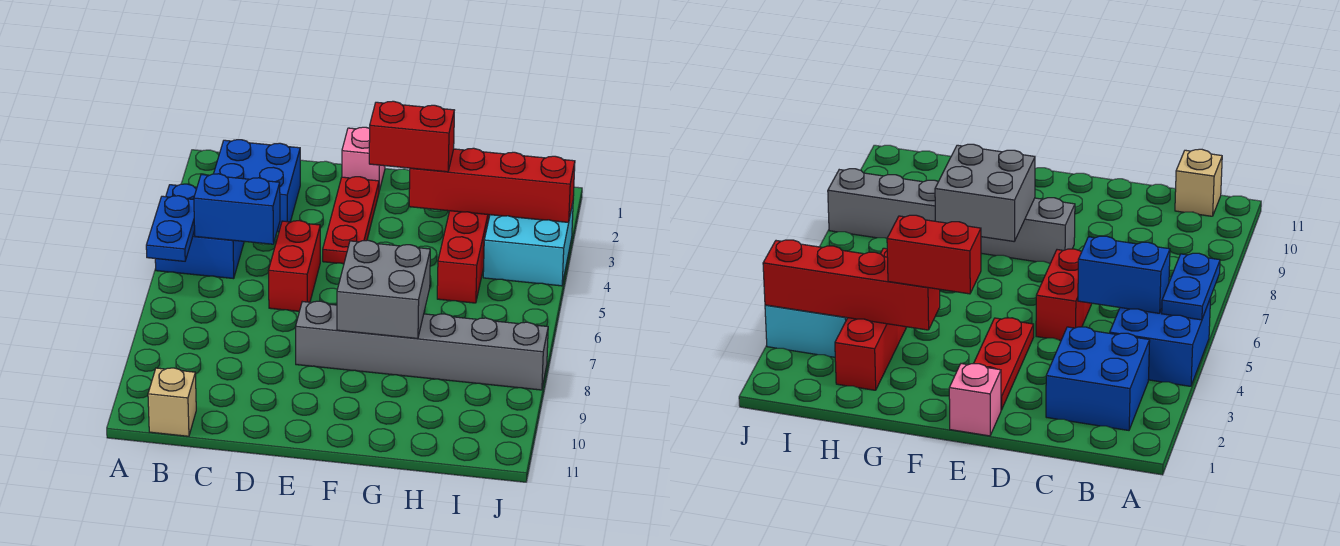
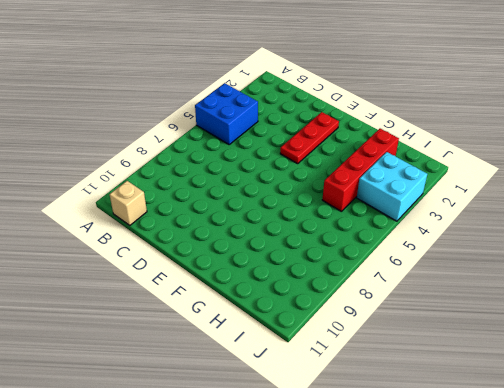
none -> blue 2x2 brick [214,140,300,232]
none -> red 1x2 brick [268,221,320,311]
none -> pink 1x1 brick [342,127,385,191]

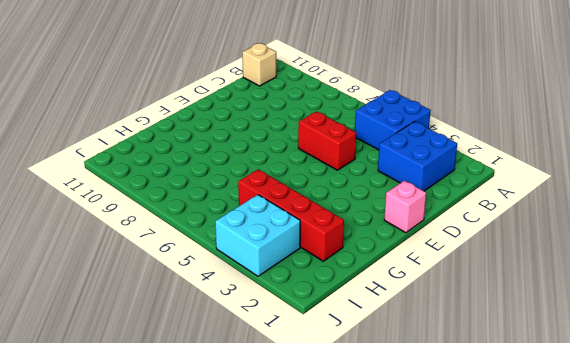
none -> red 1x3 plate [323,177,379,264]
none -> grey 1x6 brick [296,301,548,390]
none -> blue 1x2 plate [146,196,195,261]

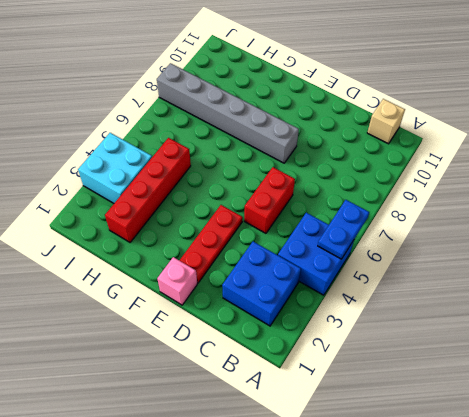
none -> blue 1x2 brick [194,174,280,244]
none -> grey 2x2 brick [337,240,430,339]
none -> red 1x4 brick [409,148,575,222]

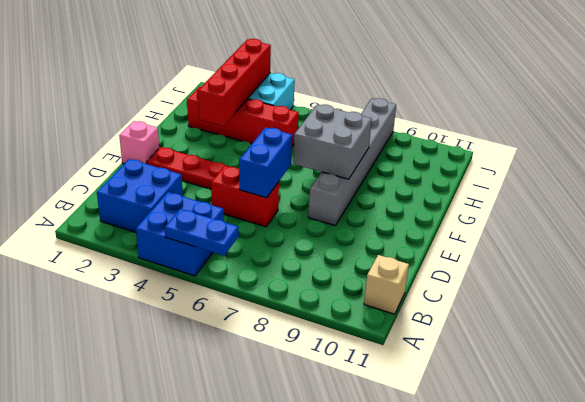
blue 1x2 brick [239,127,292,198] -> blue 1x2 brick moved to [194,174,280,244]
none -> red 1x2 brick [369,101,454,172]

